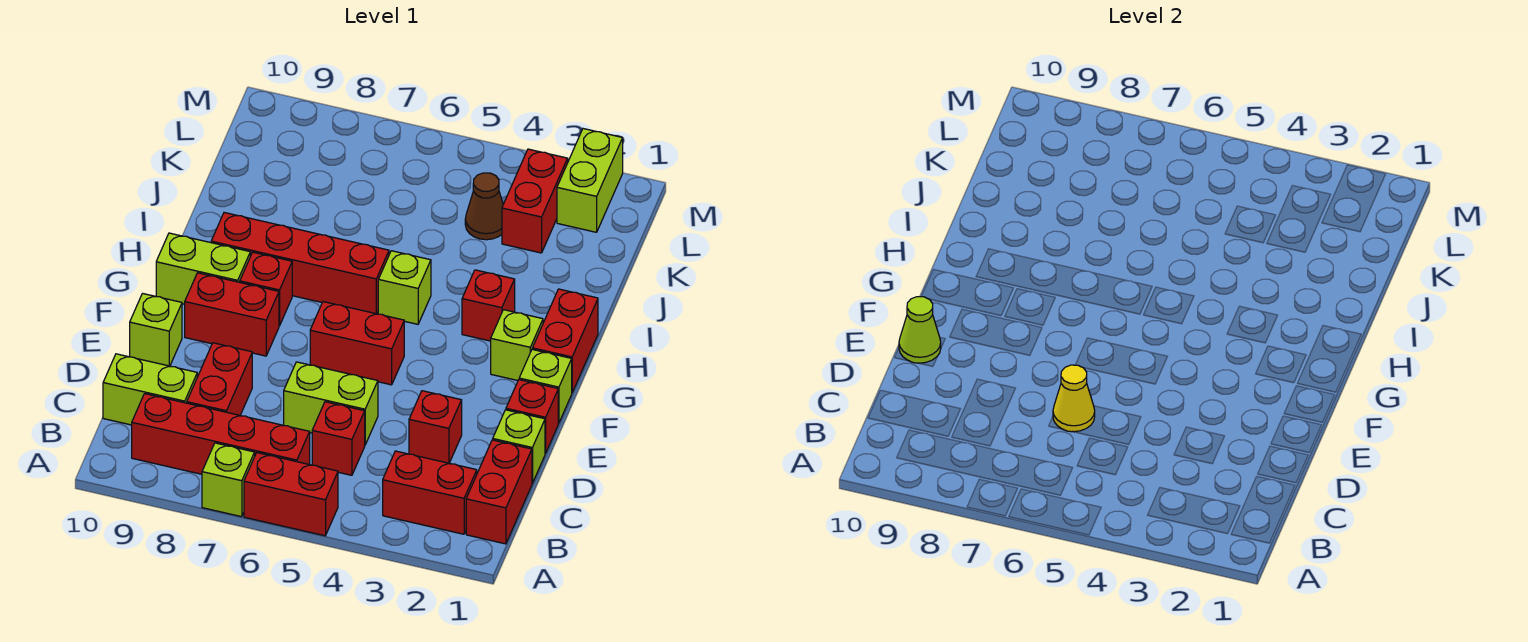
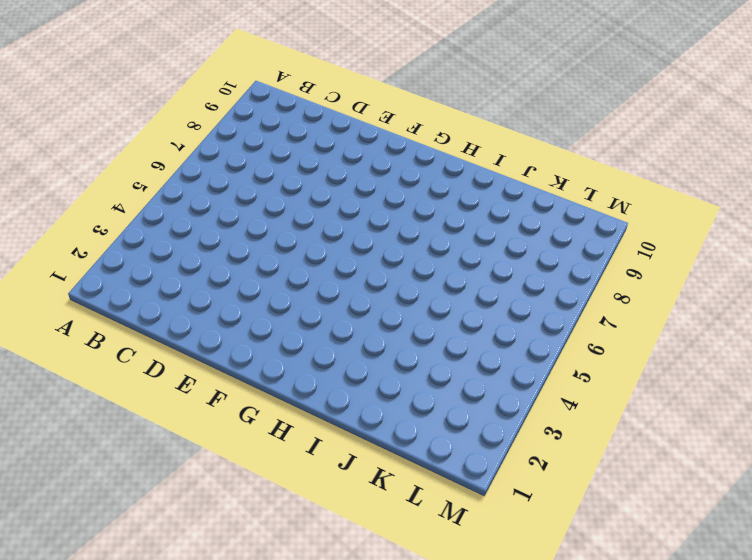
none -> red 1x2 brick [244,453,338,536]
none -> lime 1x1 brick [202,443,255,517]
none -> red 1x2 brick [466,440,532,544]

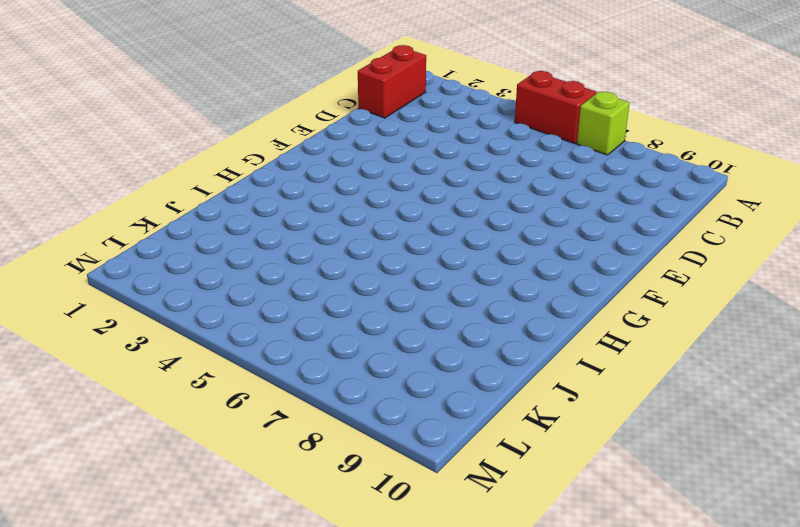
none -> red 1x2 brick [383,451,477,534]
none -> red 1x4 brick [132,394,310,474]
none -> red 1x1 brick [312,402,365,475]

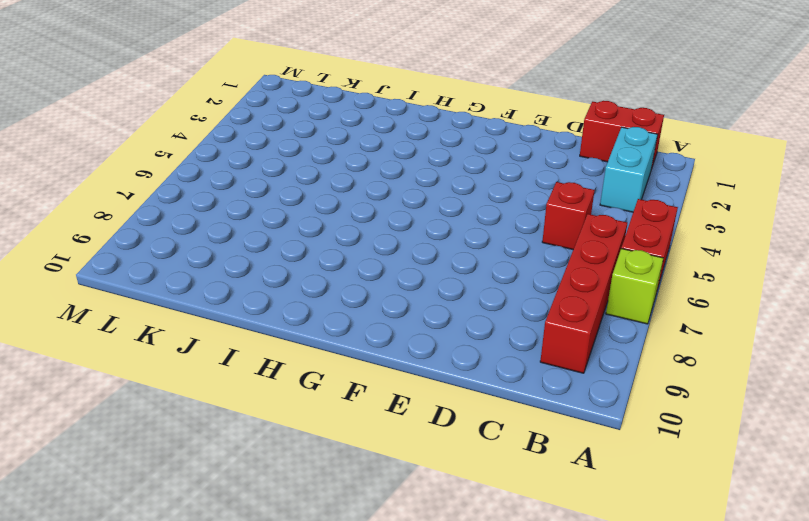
cyan 1x2 brick [600,127,658,212] -> red 1x2 brick [383,451,477,534]
none -> red 1x2 brick [187,343,252,415]
none -> lime 1x2 brick [103,354,197,425]
none -> lime 1x1 brick [493,410,545,483]

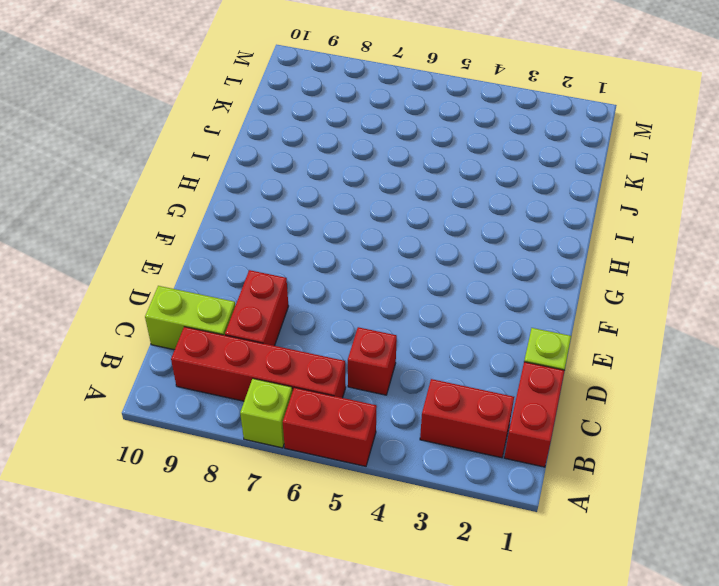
none -> red 1x1 brick [409,391,462,463]
none -> lime 1x2 brick [284,362,378,444]
none -> red 1x1 brick [506,380,558,453]

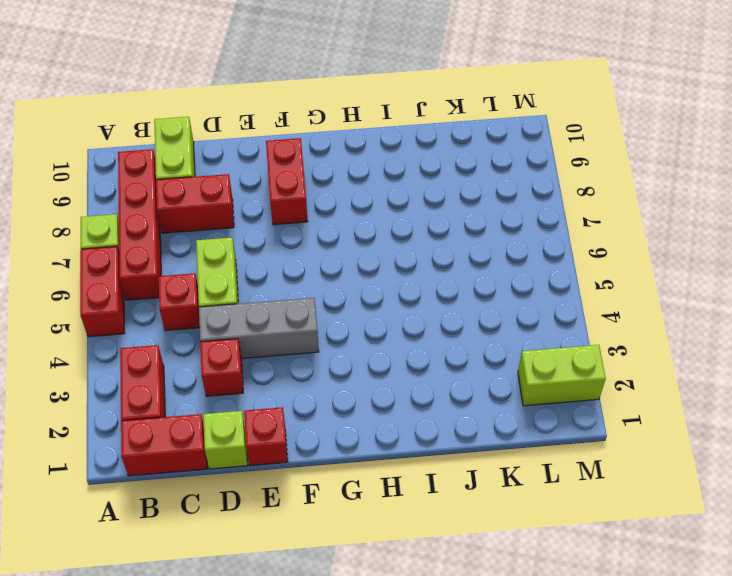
grey 1x3 brick [199,298,319,359] -> none
none -> lime 1x1 brick [130,294,182,366]
none -> lime 1x1 brick [519,349,572,423]
none -> red 1x2 brick [310,302,404,385]

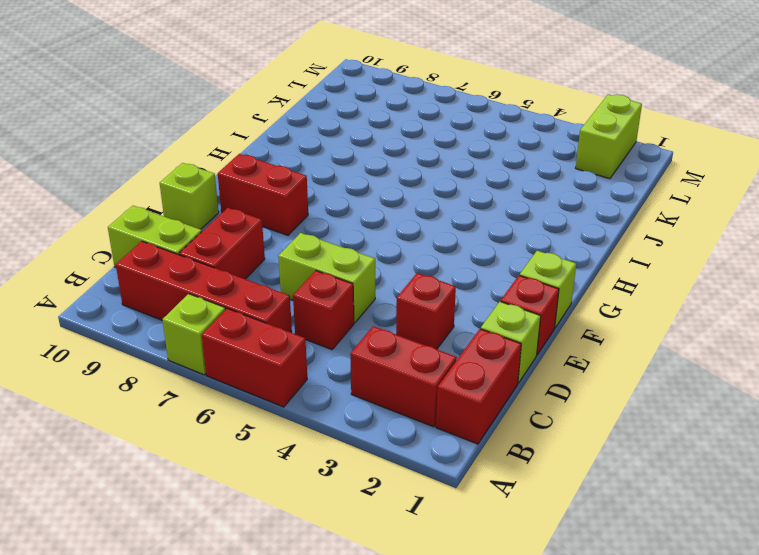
none -> red 1x2 brick [310,302,404,385]
none -> red 1x2 brick [532,289,598,392]
none -> lime 1x1 brick [491,310,543,381]

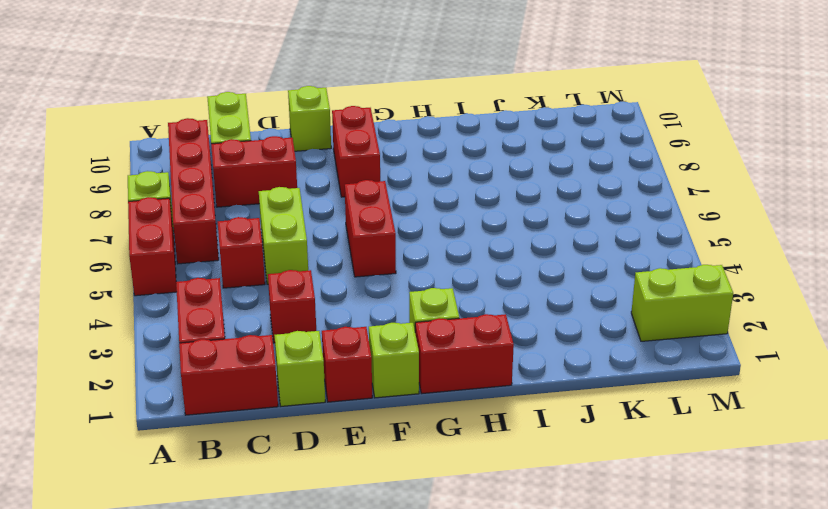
none -> red 1x1 brick [240,252,292,326]
none -> lime 1x2 brick [156,233,250,304]
none -> red 1x1 brick [462,270,515,341]

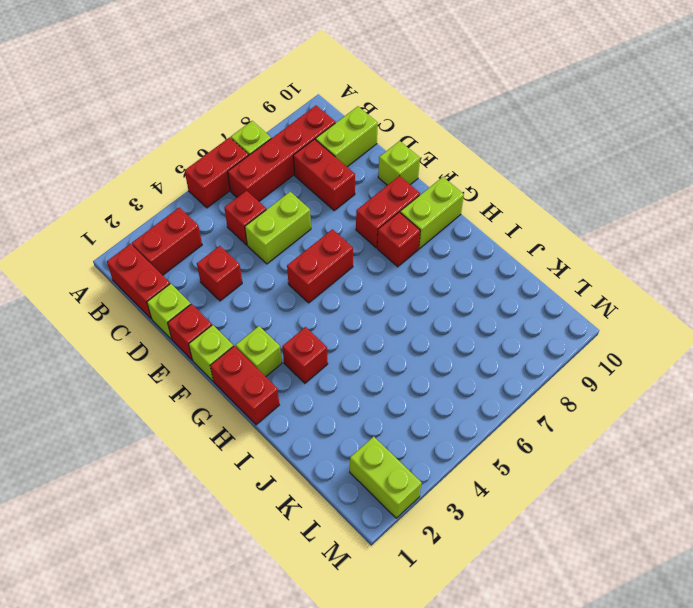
none -> lime 1x1 brick [378,251,431,324]
none -> red 1x4 brick [211,213,389,314]
none -> red 1x2 brick [502,149,568,253]

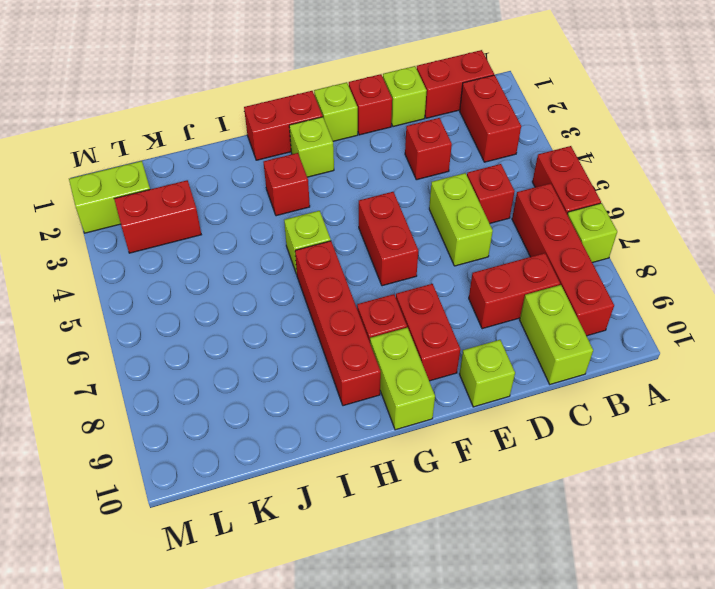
none -> brown 1x1 cone [465,173,503,240]
none -> yellow 1x1 cone [1053,365,1095,432]
none -> lime 1x1 cone [899,297,941,363]

